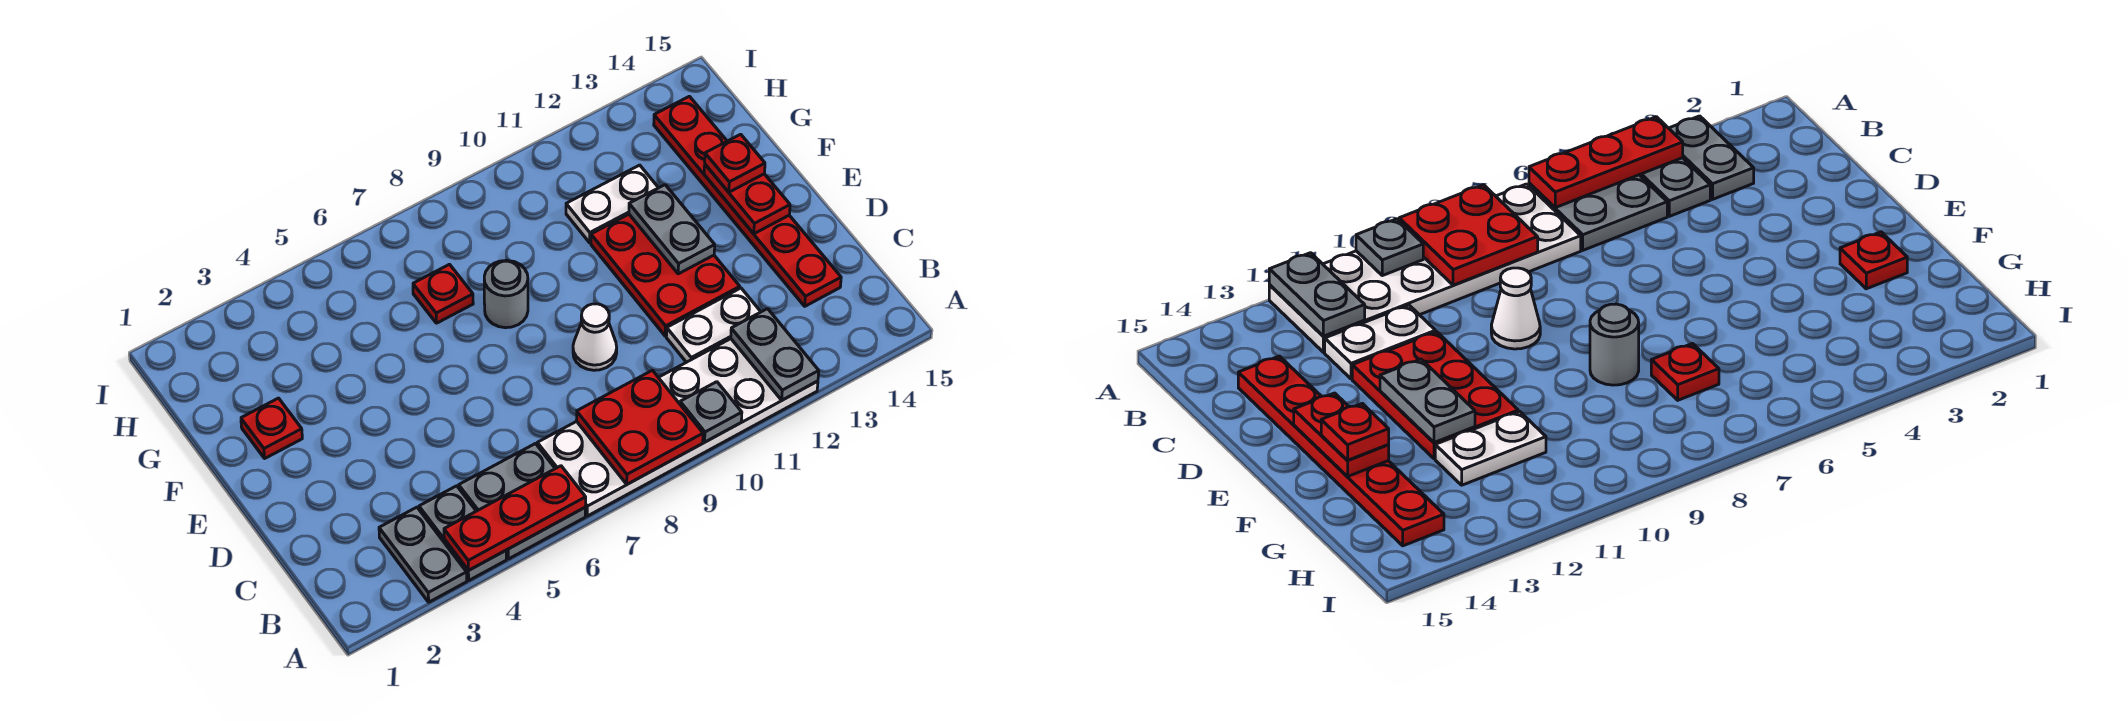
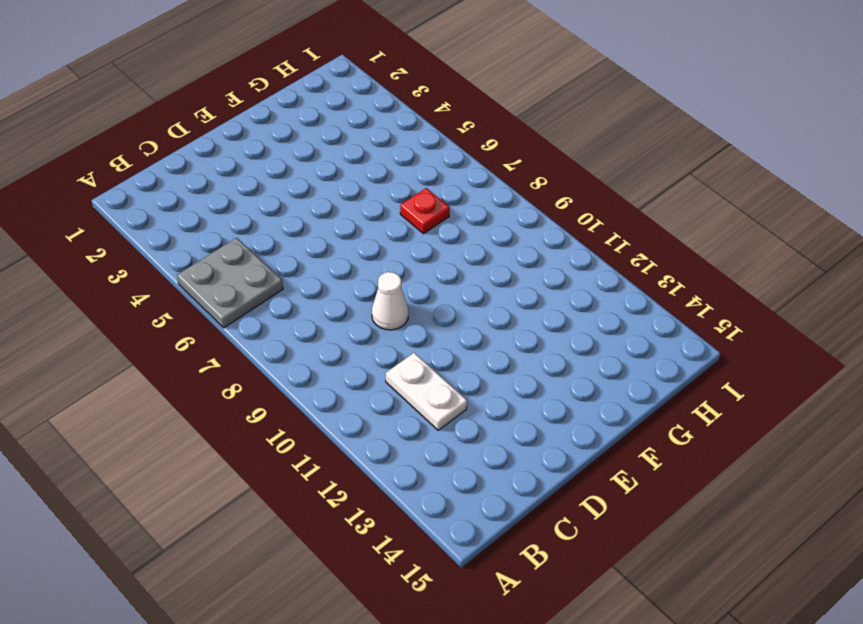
none -> grey 1x2 plate [379,507,467,602]
none -> grey 1x2 plate [419,486,506,580]
none -> white 2x6 plate [537,339,818,516]

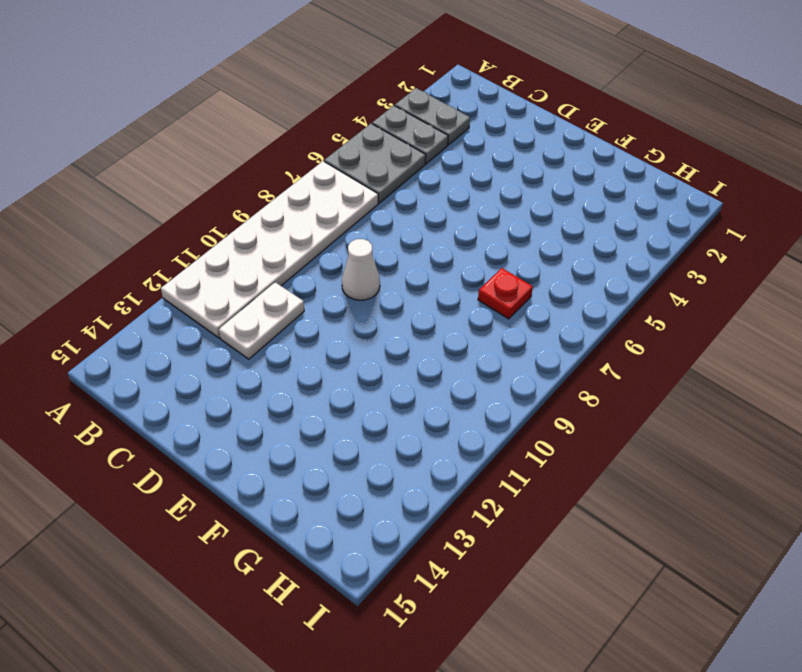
none -> red 1x6 plate [654,96,841,306]
none -> red 2x3 plate [591,214,740,336]
none -> red 1x1 plate [241,398,302,458]

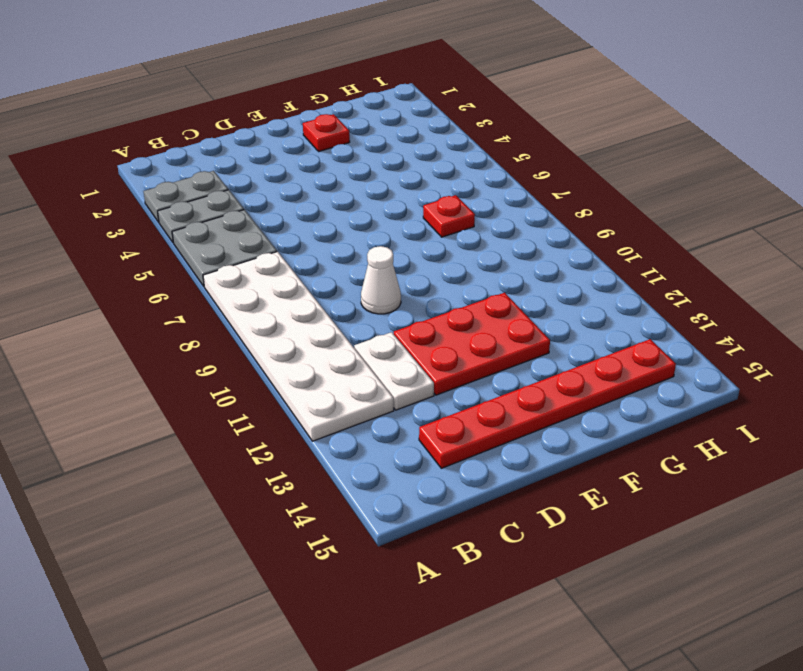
none -> grey 1x1 round brick [484,260,528,328]
none -> white 1x2 plate [566,165,658,243]
none -> red 1x3 plate [444,466,586,571]

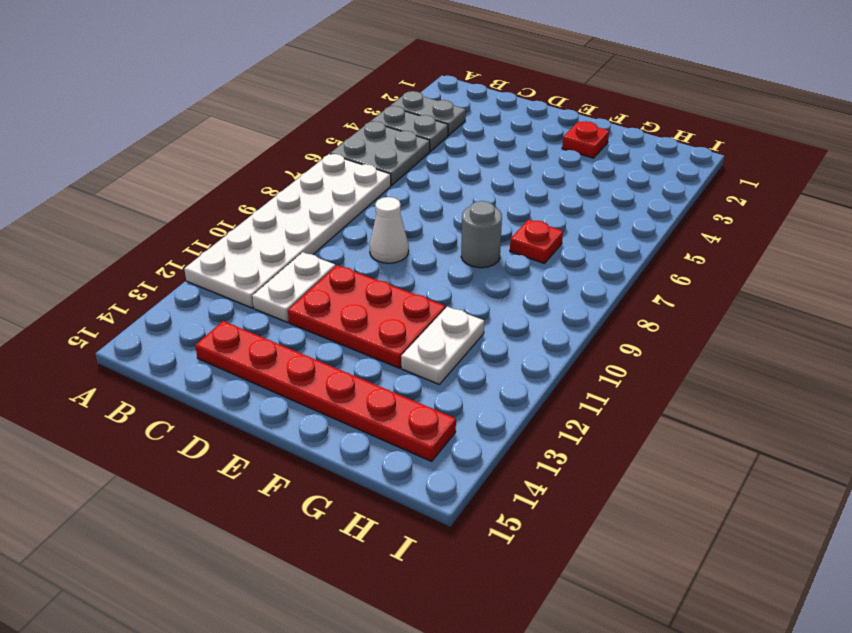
none -> red 1x3 plate [444,466,586,571]
none -> red 2x2 plate [576,370,703,484]
none -> grey 1x1 plate [680,382,742,442]

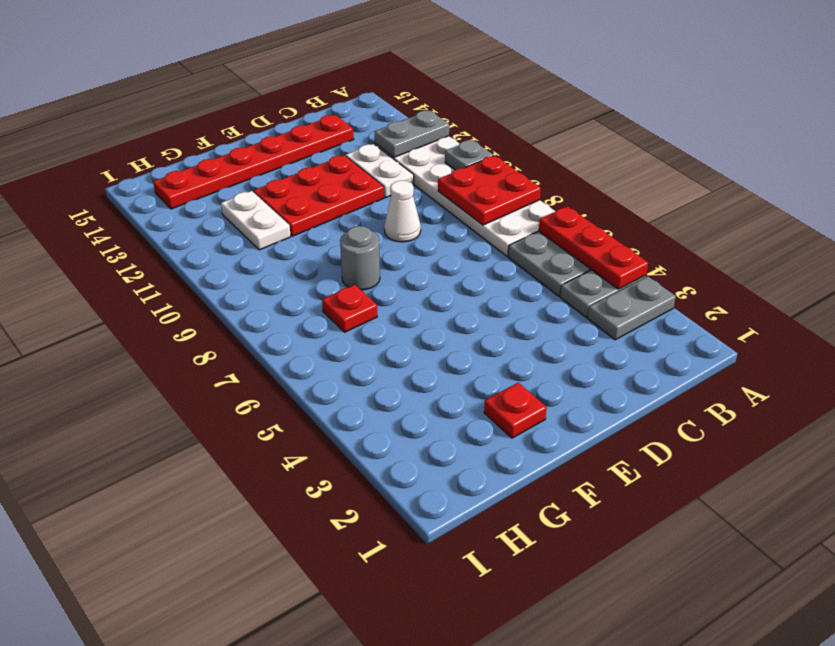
none -> grey 1x2 plate [629,185,715,274]
none -> red 1x2 plate [704,165,790,234]
none -> red 1x1 plate [705,134,765,192]

